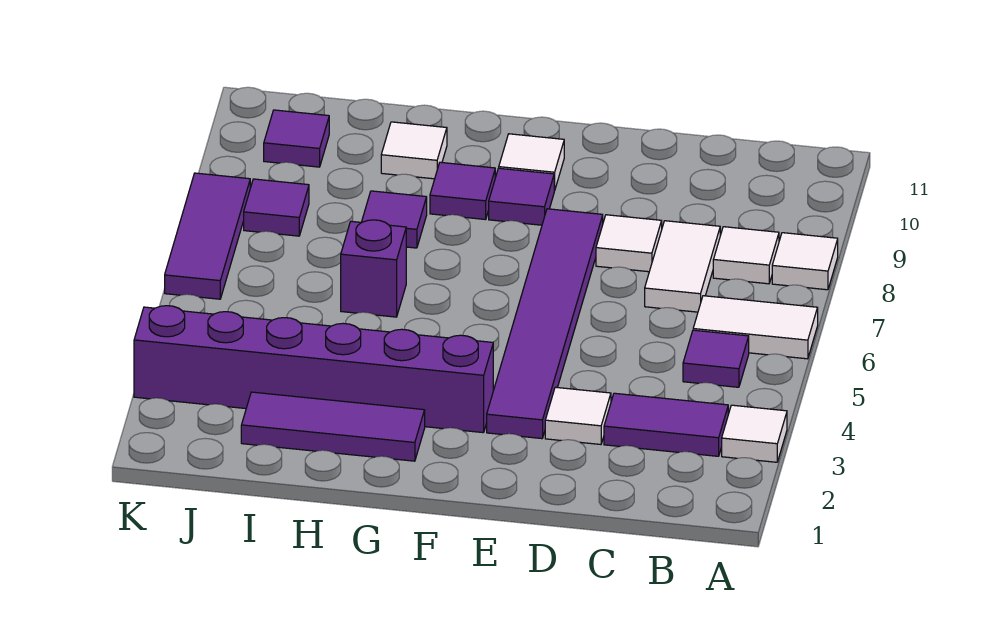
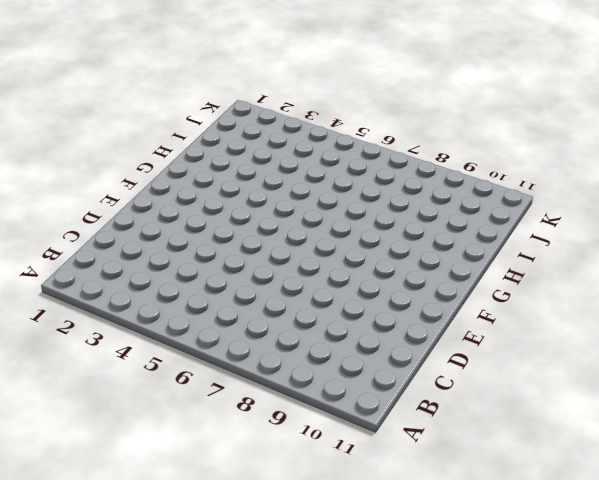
none -> white 1x1 tile [722,405,787,462]
none -> white 1x2 tile [693,296,818,359]
none -> white 1x1 tile [772,233,838,290]

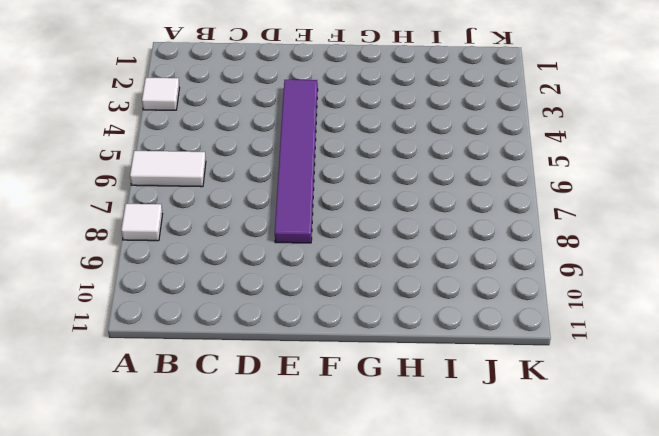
none -> purple 1x2 tile [604,393,728,456]
none -> purple 1x1 tile [683,330,749,387]
none -> white 1x1 tile [713,227,779,284]

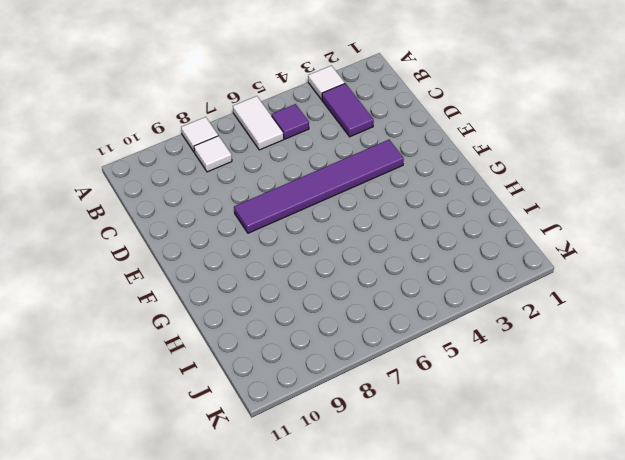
none -> white 1x2 tile [645,221,720,312]
none -> white 1x1 tile [545,387,611,444]
none -> white 1x1 tile [596,215,662,272]

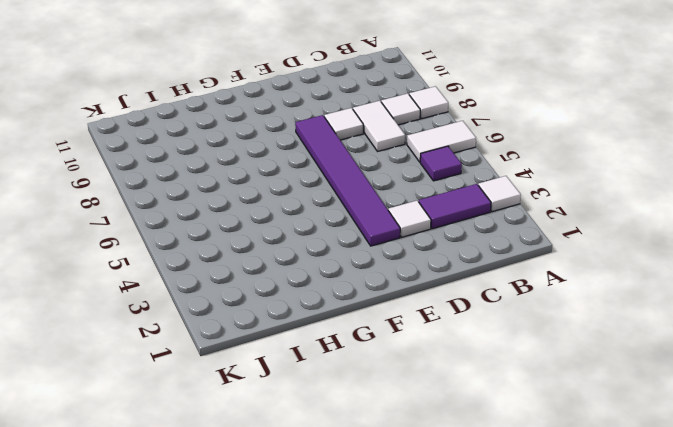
none -> purple 1x6 brick [134,306,493,433]
none -> purple 1x1 tile [489,168,554,225]
none -> white 1x1 tile [499,134,564,191]

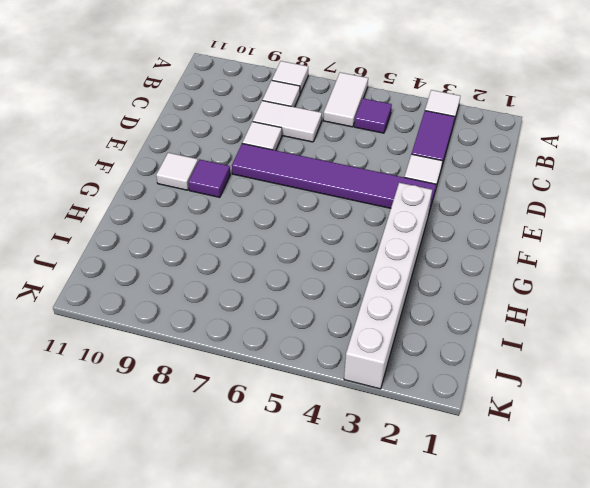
white 1x6 brick [344,183,432,389] -> purple 1x6 brick [134,306,493,433]
none -> purple 1x3 tile [241,392,425,461]
none -> purple 1x1 tile [430,162,495,220]
none -> purple 1x1 brick [341,220,406,317]

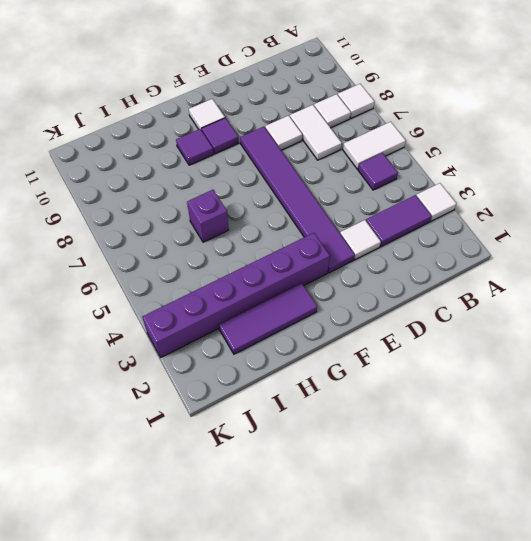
none -> purple 1x1 tile [362,191,427,248]
none -> white 1x1 tile [381,122,447,179]
none -> purple 1x1 tile [244,179,309,236]

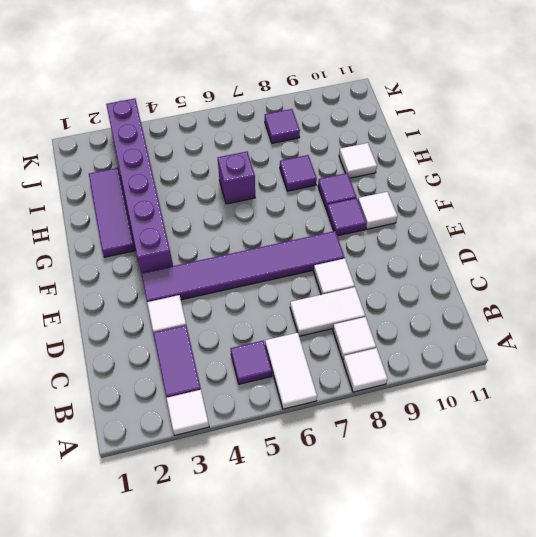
none -> purple 1x1 tile [264,110,329,167]
none -> purple 1x3 tile [165,173,250,299]

